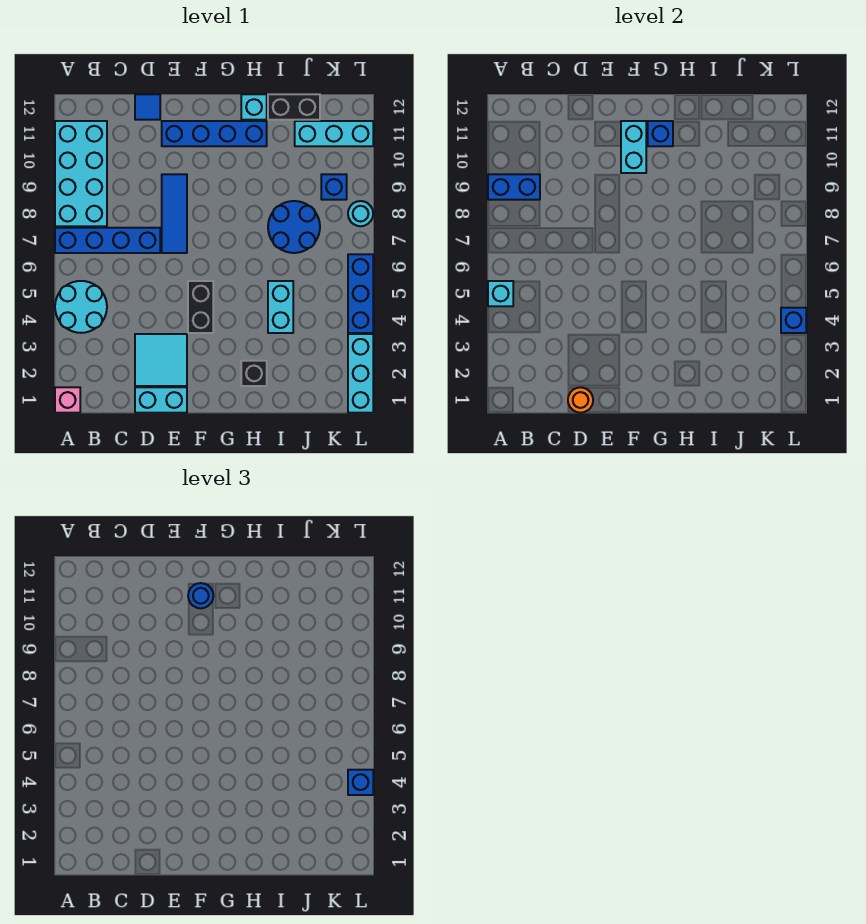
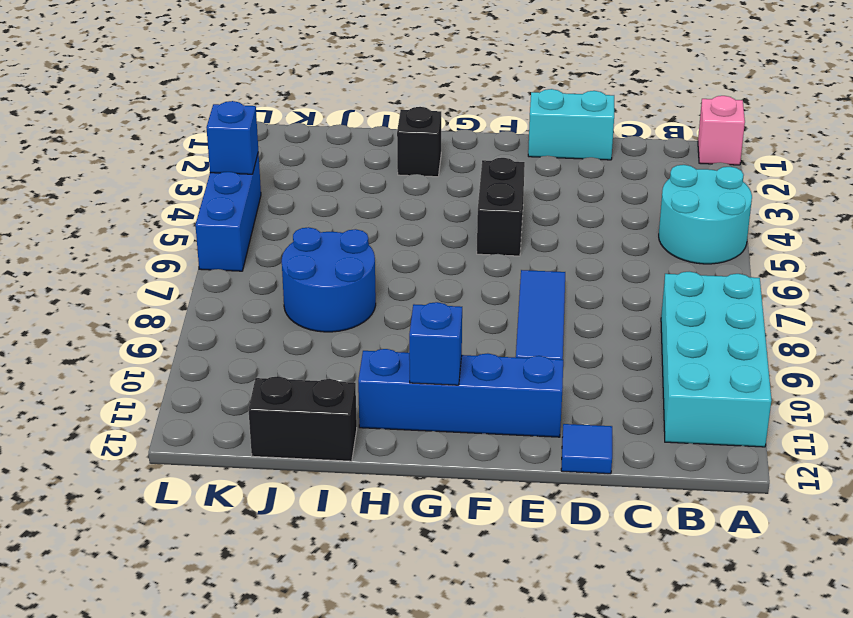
none -> blue 1x4 brick [55,228,160,253]
none -> cyan 2x2 tile [135,334,187,386]
none -> cyan 1x1 brick [241,94,267,120]

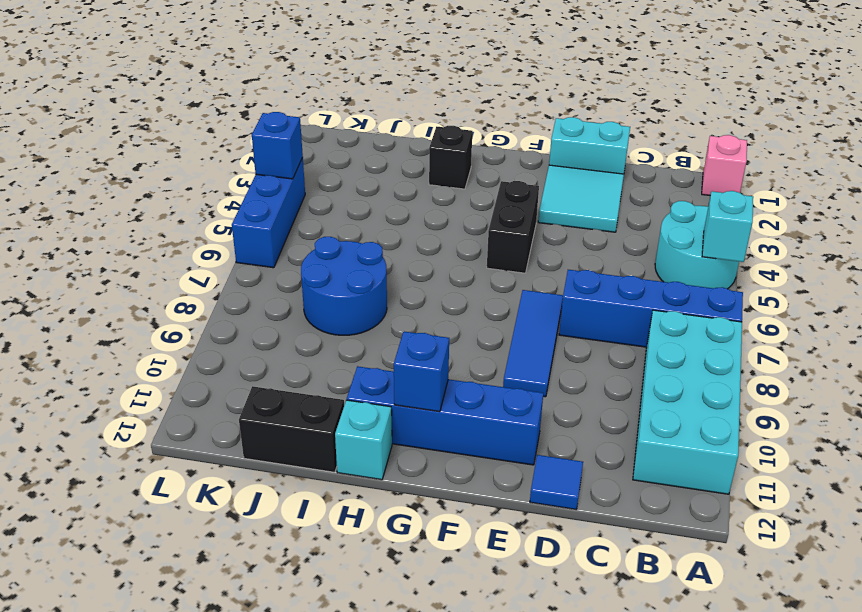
none -> cyan 1x2 brick [268,281,293,333]
none -> cyan 1x3 brick [295,121,373,146]
none -> blue 1x1 brick [321,174,347,200]

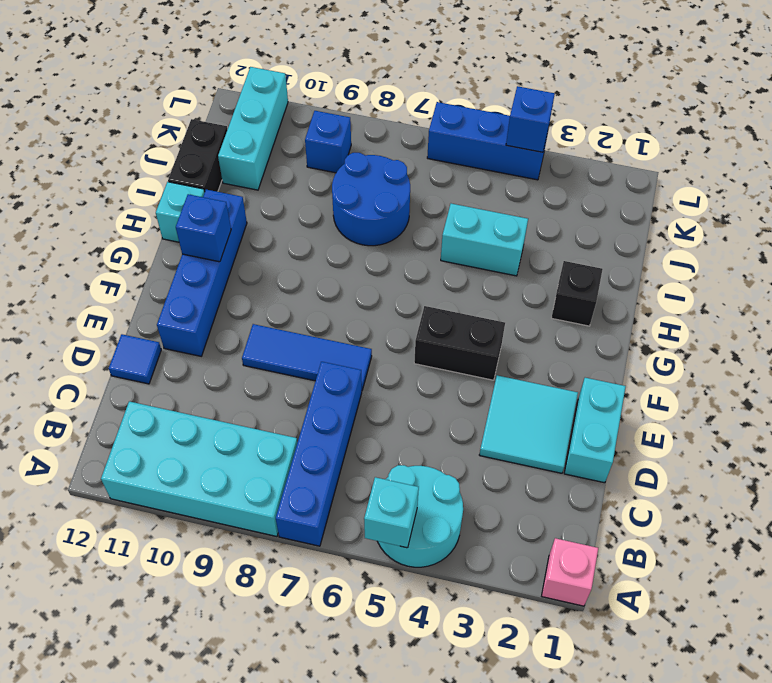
none -> cyan 1x3 brick [348,334,373,413]
none -> cyan 1x1 round brick [348,201,373,226]
none -> blue 1x2 brick [488,174,540,200]

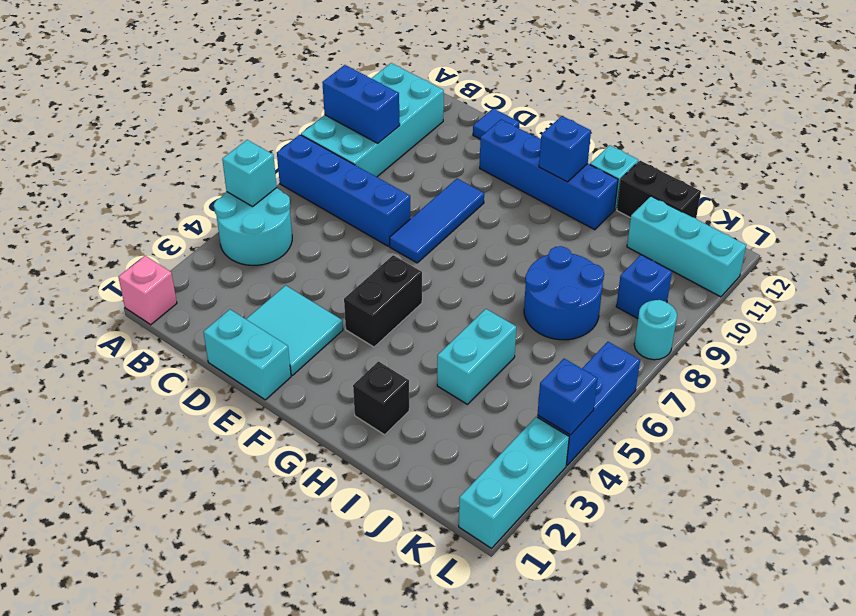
none -> orange 1x1 round brick [568,387,593,413]
none -> cyan 1x2 brick [621,121,646,173]
none -> blue 1x1 round brick [188,583,213,608]

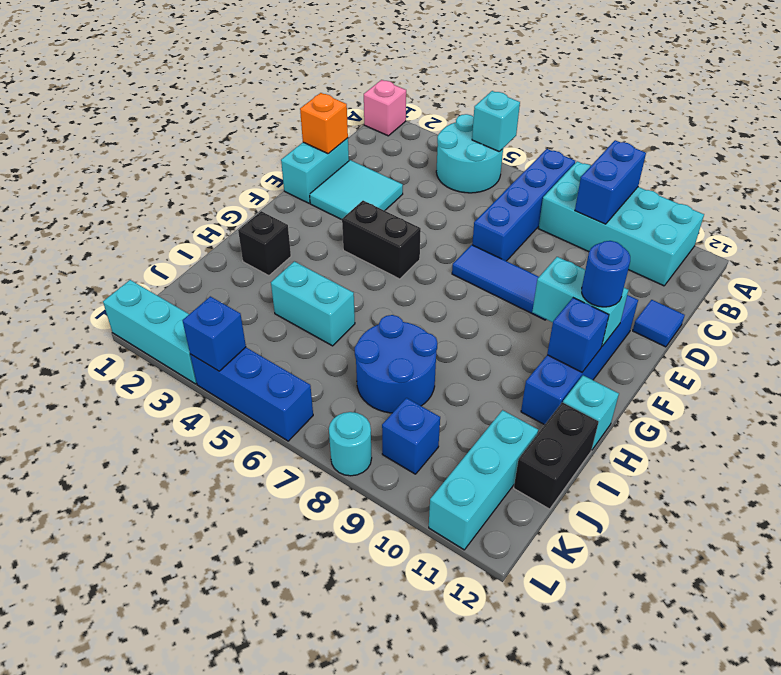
orange 1x1 brick [300,93,348,154] -> orange 1x1 round brick [568,387,593,413]
none -> blue 1x1 brick [348,770,373,795]

